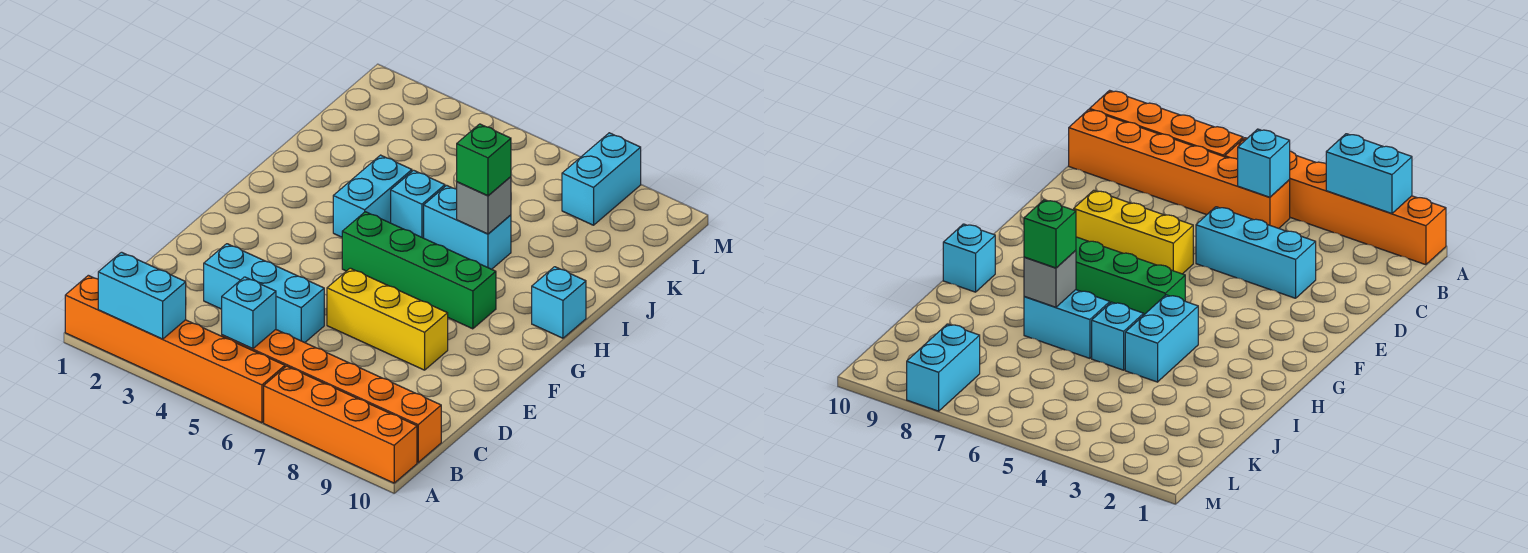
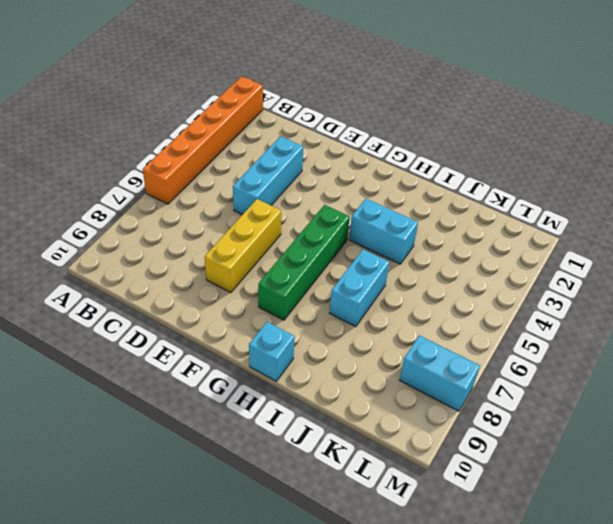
none -> orange 1x4 brick [264,366,417,483]
none -> orange 1x6 brick [222,330,441,462]
none -> cyan 1x1 brick [391,170,445,238]

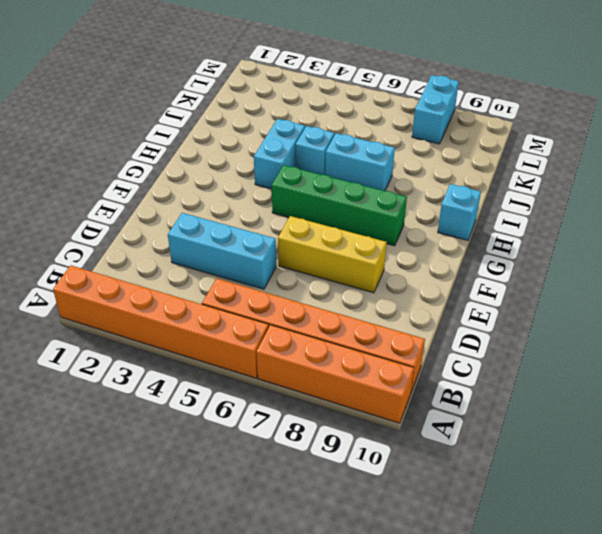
none -> cyan 1x2 brick [98,252,186,339]
none -> cyan 1x1 brick [222,277,276,349]
none -> grey 1x1 brick [457,177,511,234]

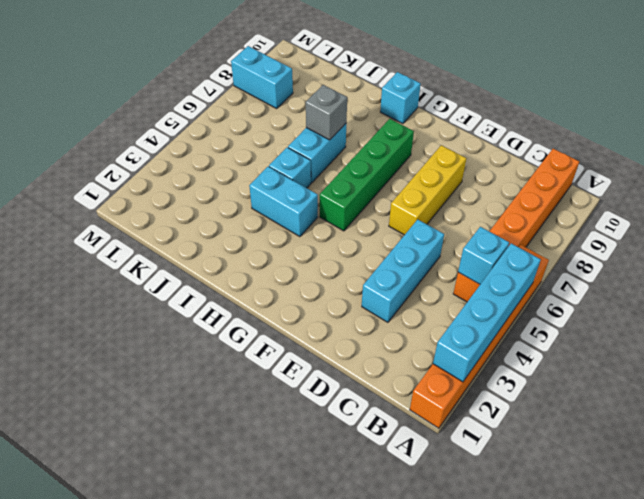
cyan 1x4 brick [433,243,541,382] -> cyan 1x2 brick [98,252,186,339]
none -> orange 1x4 brick [264,366,417,483]
none -> green 1x1 brick [457,124,511,196]

